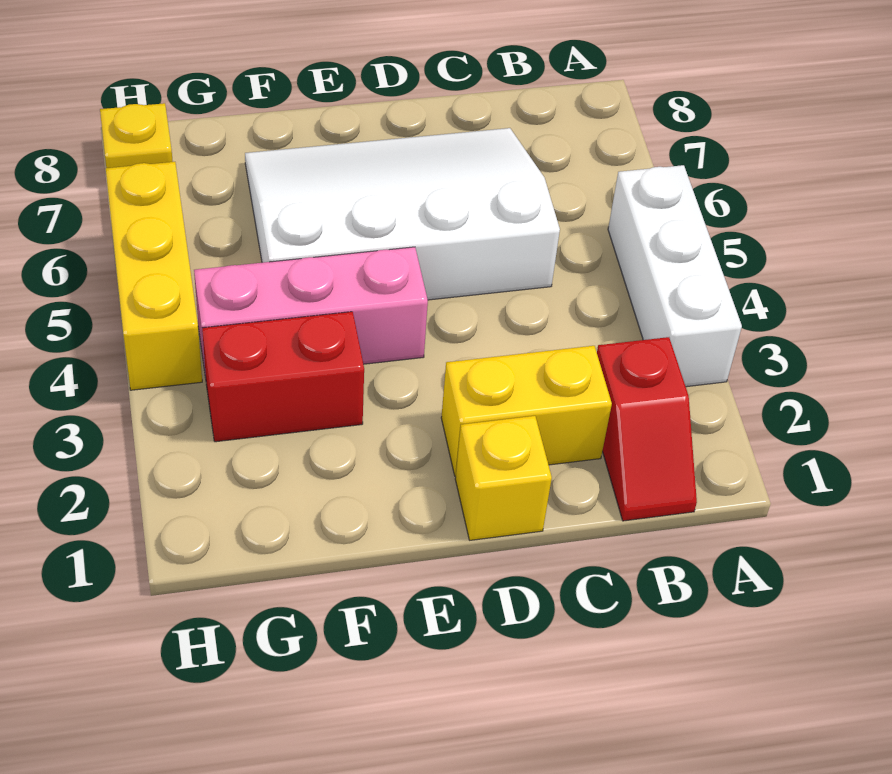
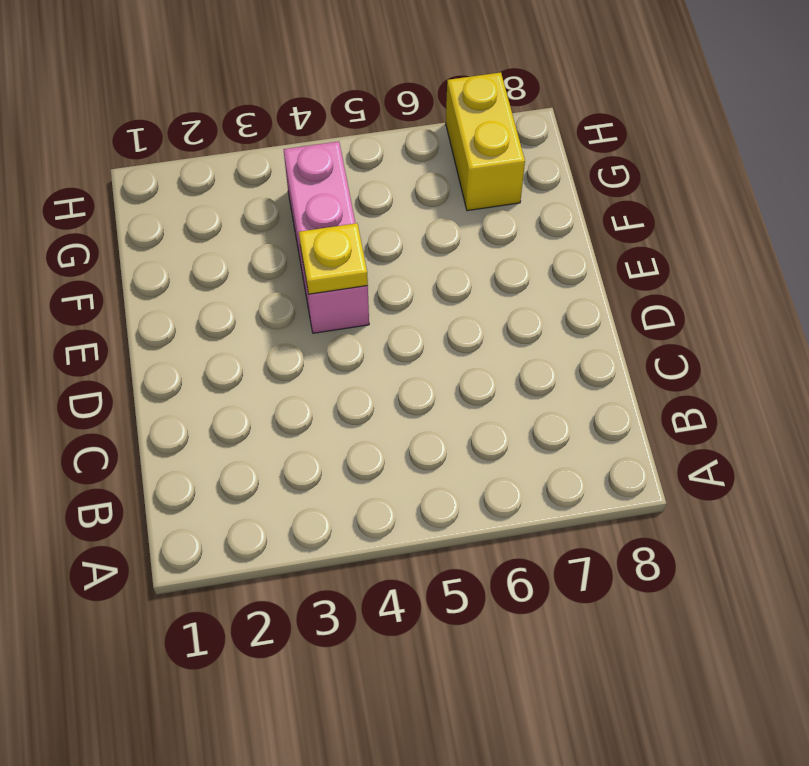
yellow 1x1 plate [299,223,368,294] -> yellow 1x1 plate moved to [100,103,173,168]
yellow 1x2 brick [446,72,525,211] -> yellow 1x2 brick moved to [441,346,612,476]
none -> white 1x3 brick [608,165,742,387]
none -> red 1x2 slope [597,337,697,521]

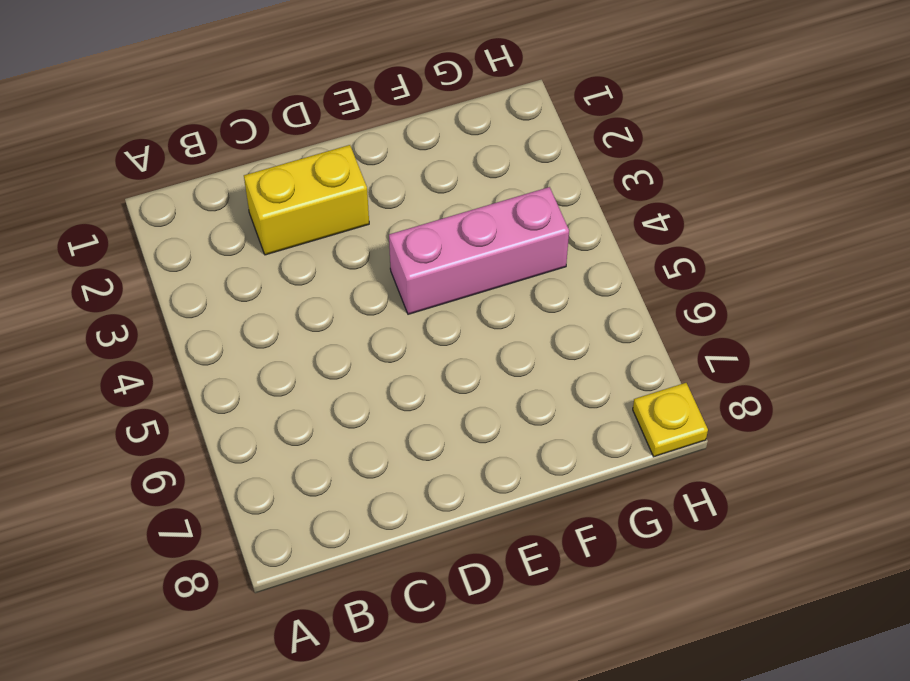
none -> white 1x3 brick [608,165,742,387]
none -> red 1x2 slope [597,337,697,521]

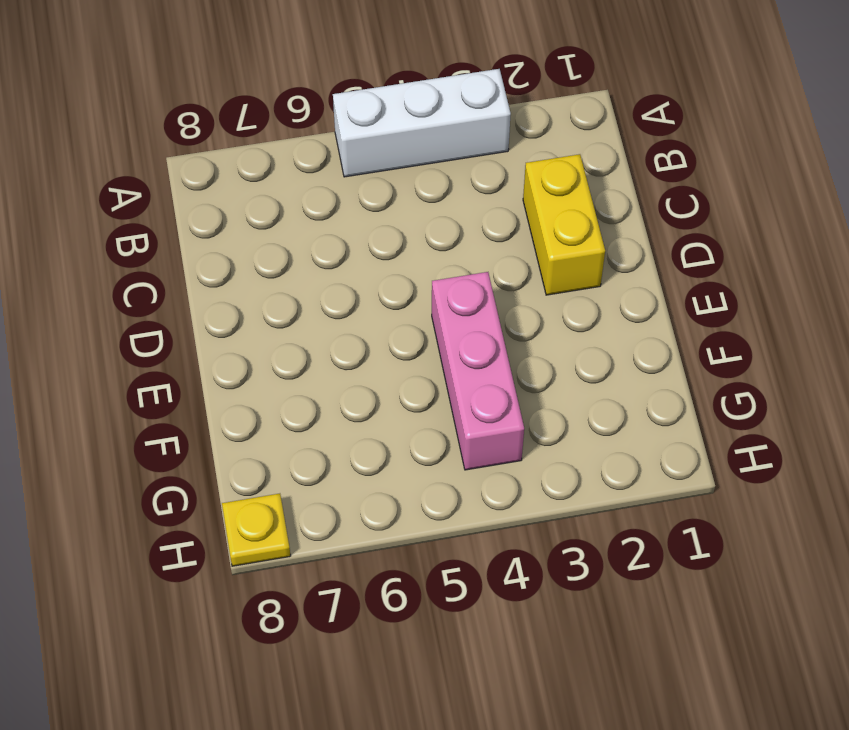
none -> red 1x2 slope [597,337,697,521]
none -> white 3x4 slope [245,128,560,300]

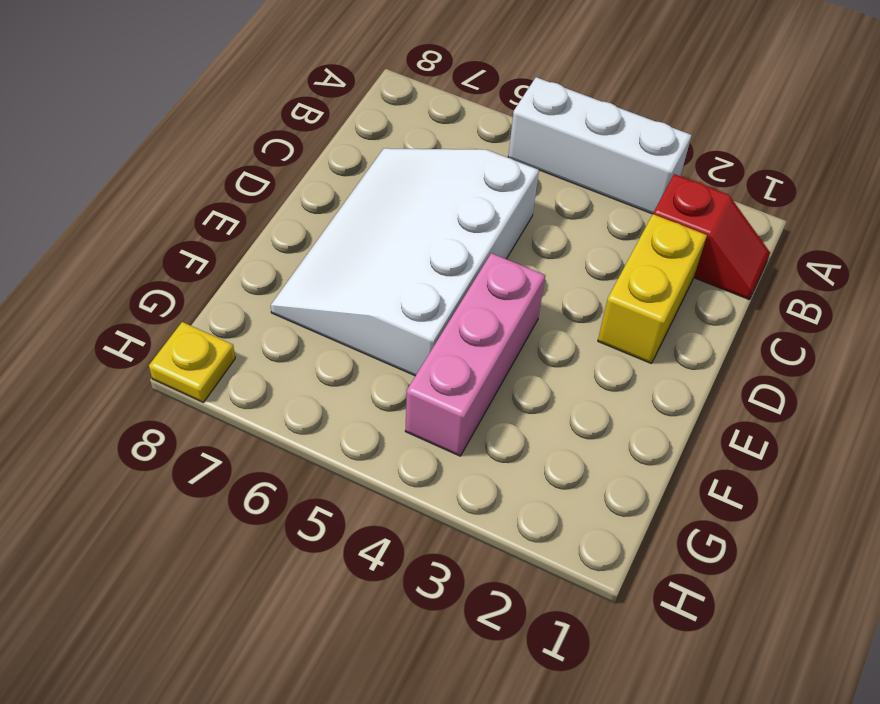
none -> yellow 1x1 brick [455,416,552,540]
none -> red 1x2 brick [202,312,364,442]

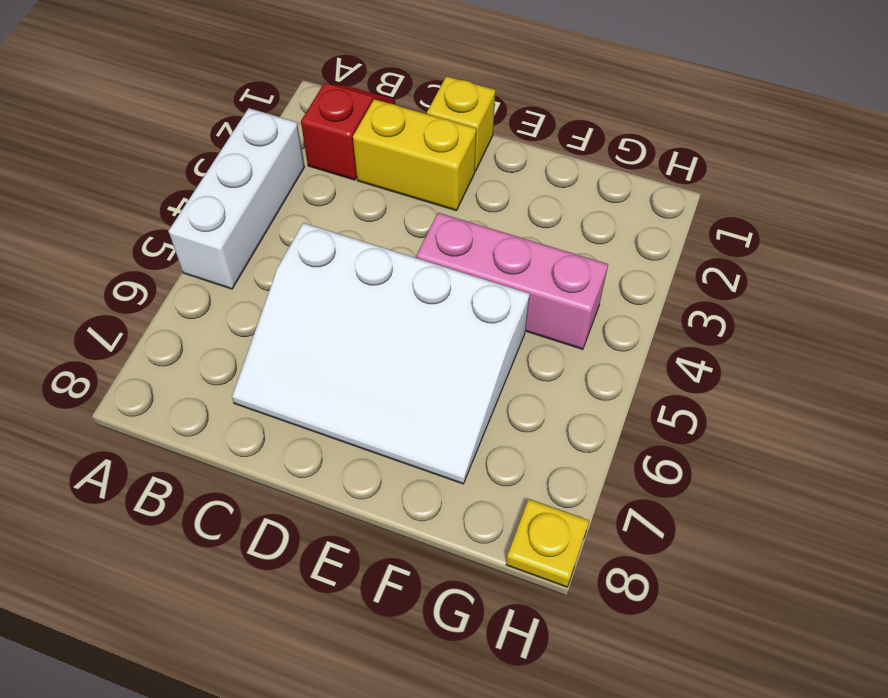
none -> red 1x2 brick [202,312,364,442]
none -> yellow 1x3 brick [106,162,202,390]

